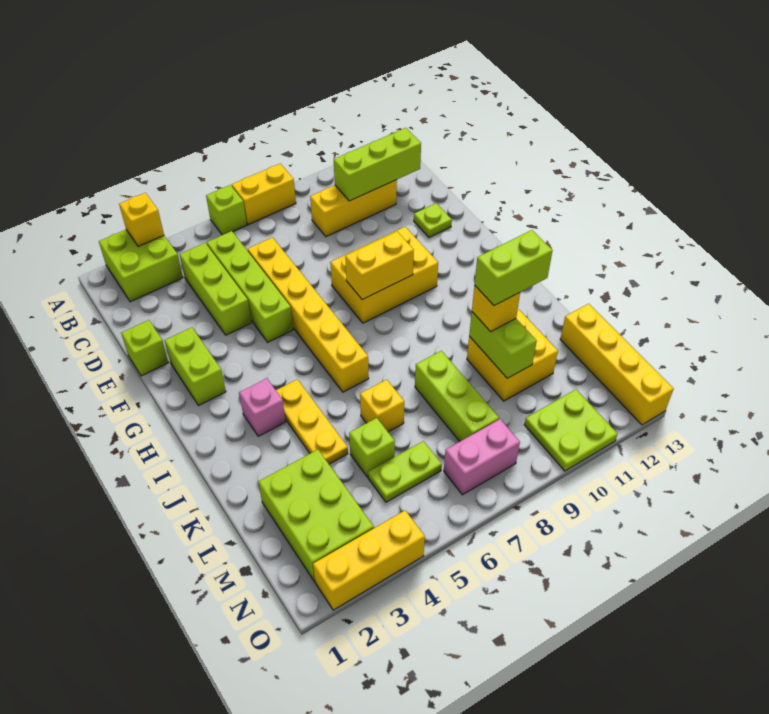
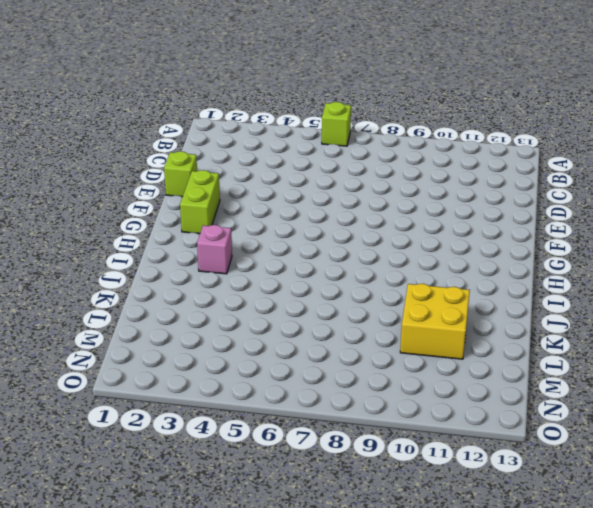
none -> lime 2x2 brick [99,230,183,302]
none -> yellow 1x2 brick [232,164,296,225]
none -> lime 1x3 brick [180,243,251,335]

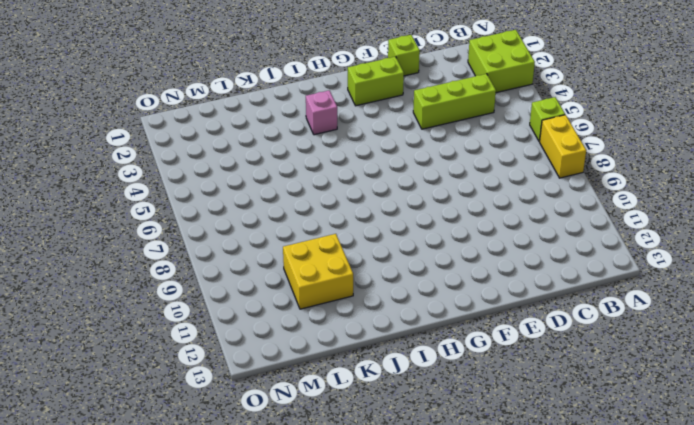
none -> lime 1x4 brick [207,231,293,342]
none -> yellow 1x3 brick [310,180,397,237]
none -> yellow 1x6 brick [248,237,369,392]

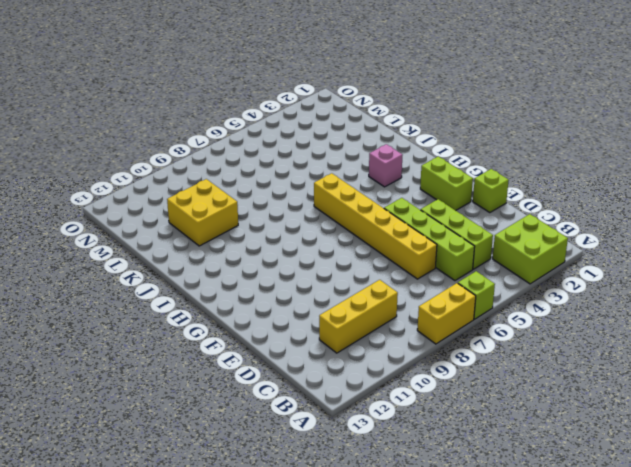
none -> lime 1x1 plate [414,203,452,238]
none -> yellow 2x3 brick [330,227,438,323]
none -> yellow 1x3 plate [276,379,348,464]

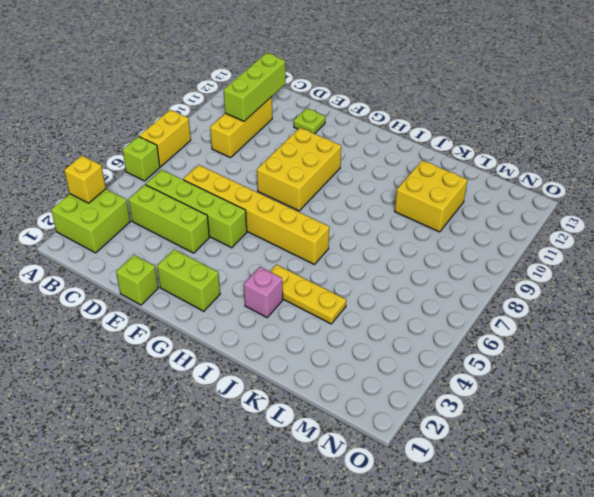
none -> yellow 1x1 brick [360,380,404,432]
none -> lime 1x3 brick [415,351,499,441]
none -> lime 2x3 brick [258,450,374,581]

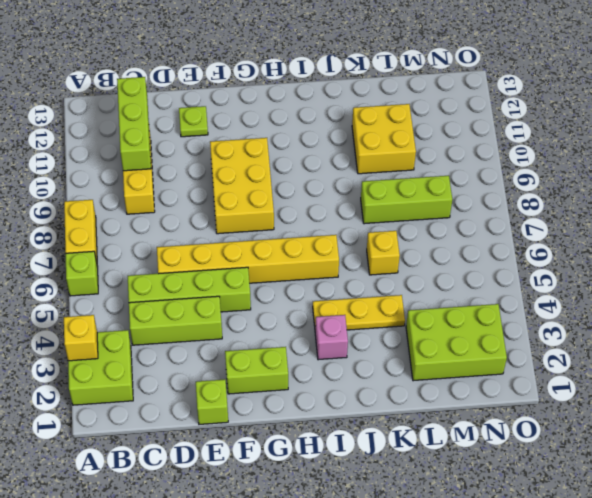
none -> lime 1x1 brick [349,418,395,477]
none -> yellow 1x4 brick [560,304,674,425]
none -> lime 1x2 plate [368,441,442,502]

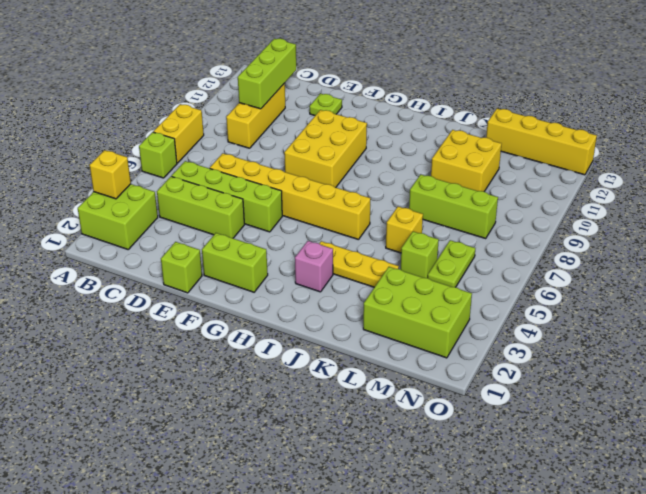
none -> pink 1x2 brick [444,419,520,495]
none -> lime 2x2 plate [524,390,618,471]
none -> yellow 1x3 brick [313,511,425,610]

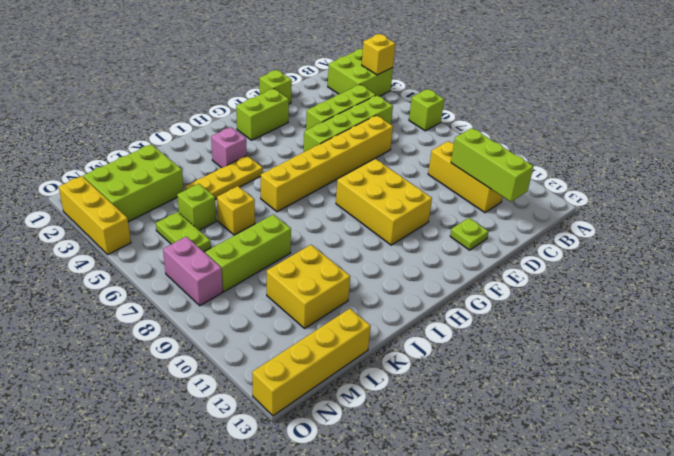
none -> yellow 1x2 brick [232,164,296,225]
none -> lime 2x2 plate [524,390,618,471]
none -> yellow 1x2 brick [345,232,414,300]

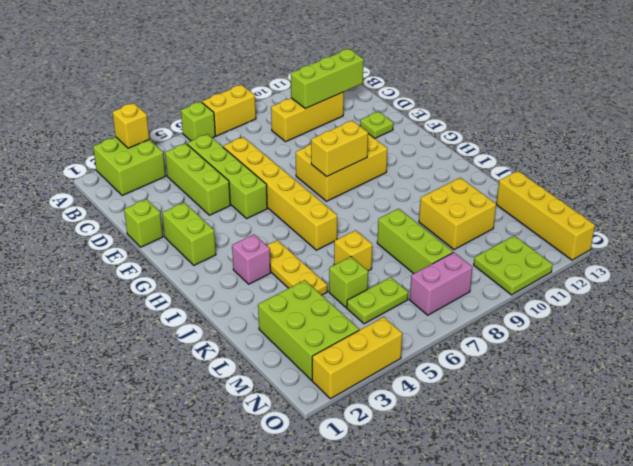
none -> lime 1x2 brick [469,312,537,378]
none -> yellow 1x1 brick [472,285,520,332]
none -> lime 1x2 brick [475,230,553,306]

